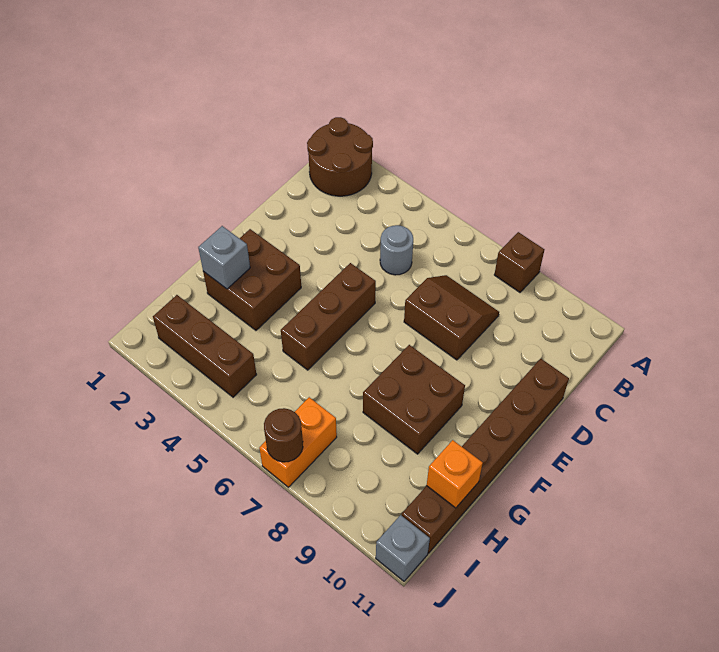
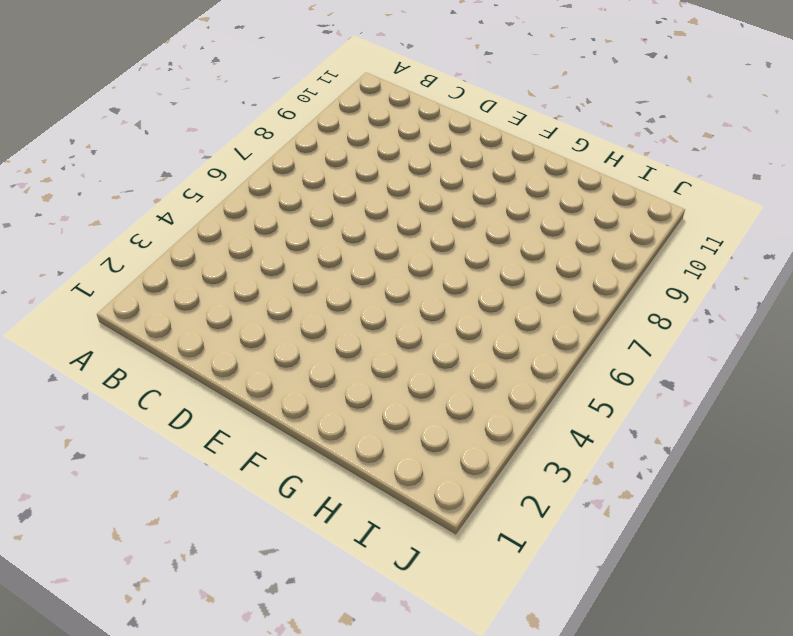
none -> brown 2x2 round brick [307,117,373,196]
none -> brown 1x1 brick [494,232,545,292]
none -> grey 1x1 round brick [380,225,413,275]

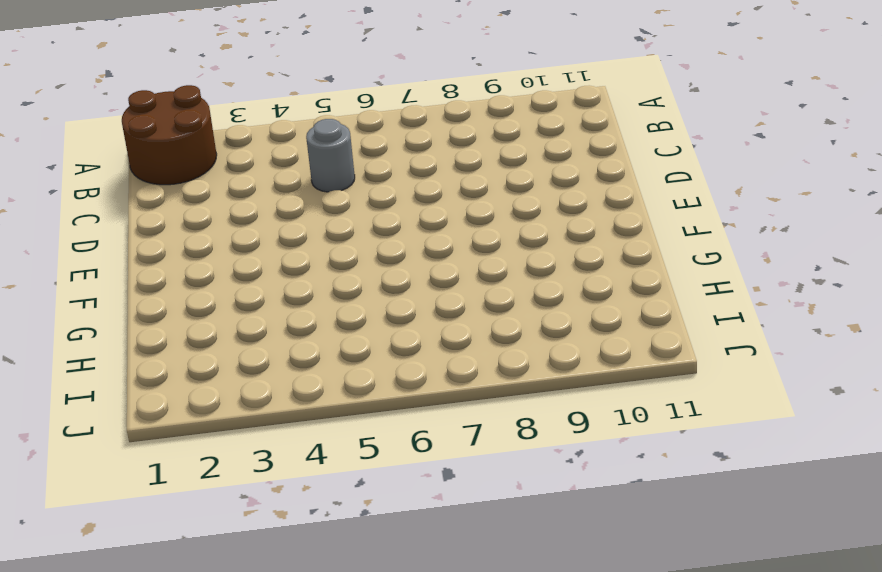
none -> brown 1x1 brick [494,232,545,292]
none -> brown 2x2 slope [404,275,499,360]
none -> brown 1x6 brick [401,359,569,553]

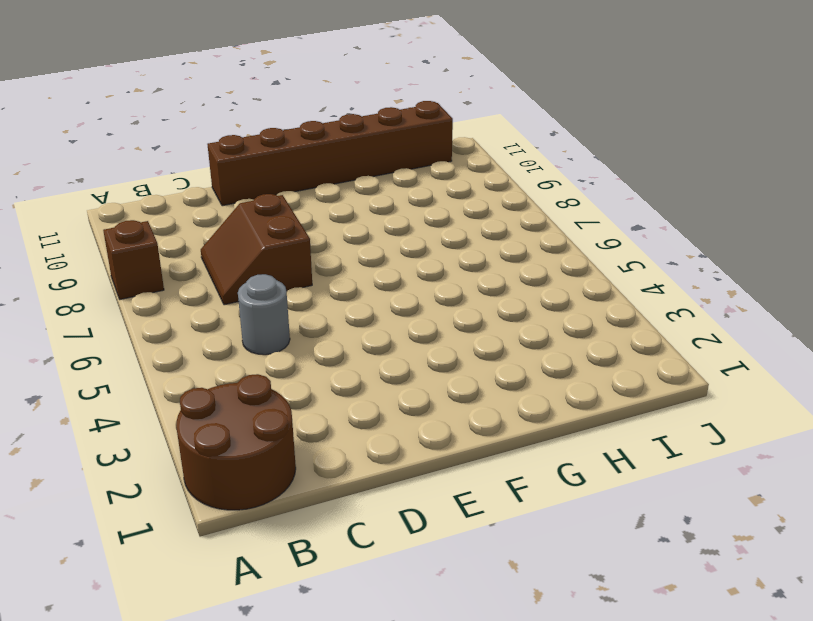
none -> brown 1x3 brick [281,263,376,370]
none -> brown 2x2 brick [203,229,301,330]
none -> brown 2x2 brick [363,345,465,454]

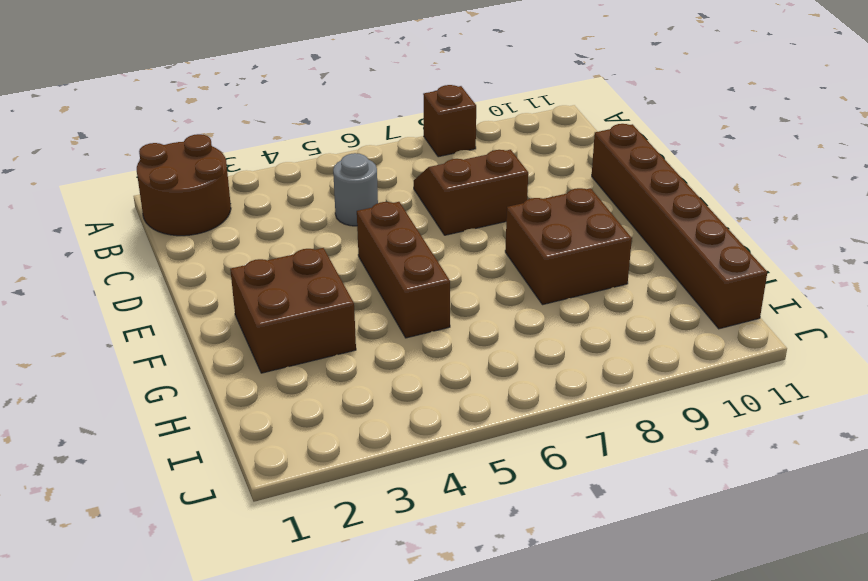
none -> brown 1x3 brick [153,295,257,397]
none -> orange 1x2 brick [259,397,337,487]
none -> grey 1x1 brick [376,515,430,581]

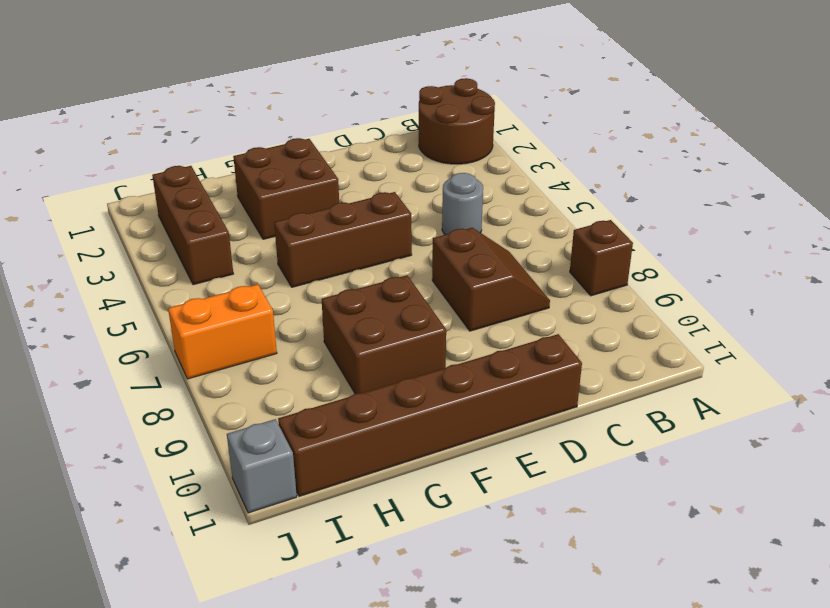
none -> grey 1x1 brick [198,226,250,289]
none -> orange 1x1 brick [427,440,483,508]
none -> brown 1x1 round brick [264,408,303,462]

